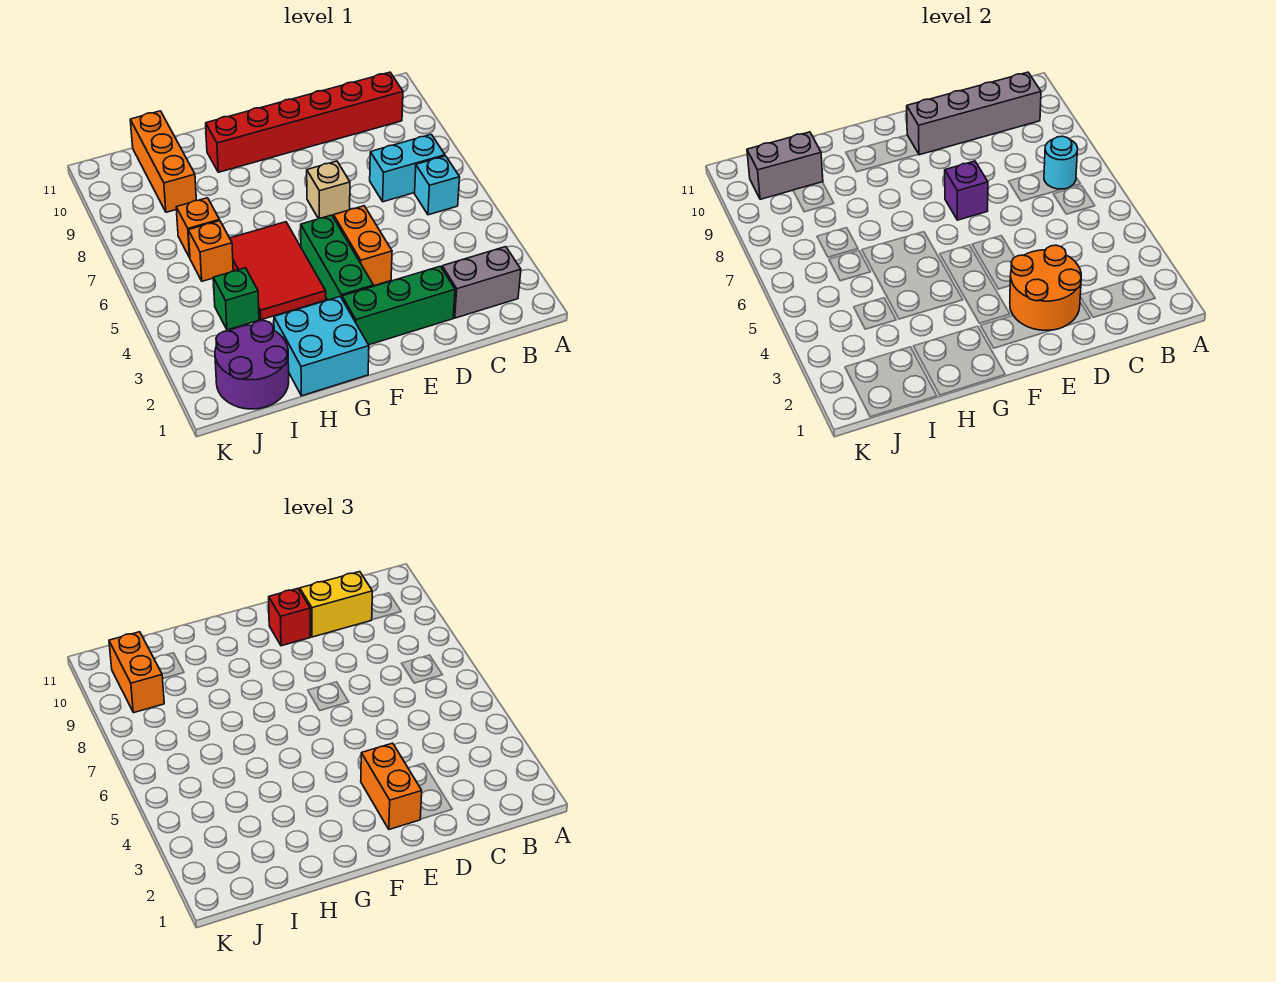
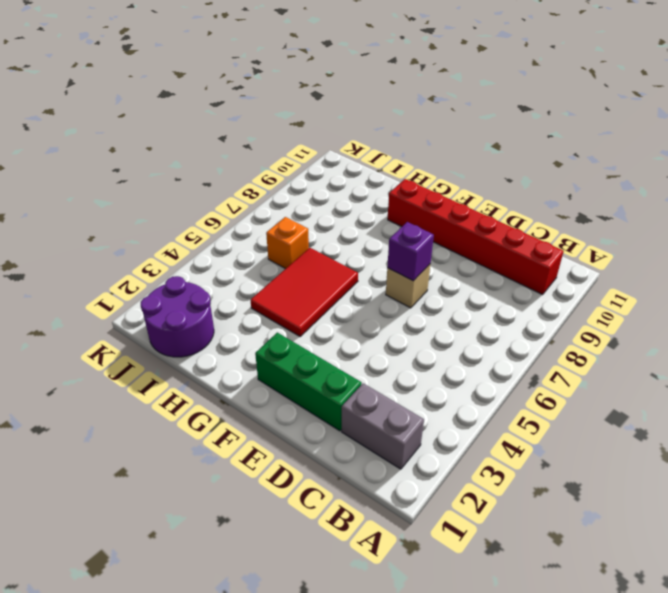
none -> cyan 1x1 brick [415,156,460,215]
none -> cyan 1x2 brick [370,134,445,202]
none -> orange 1x2 brick [333,206,392,286]

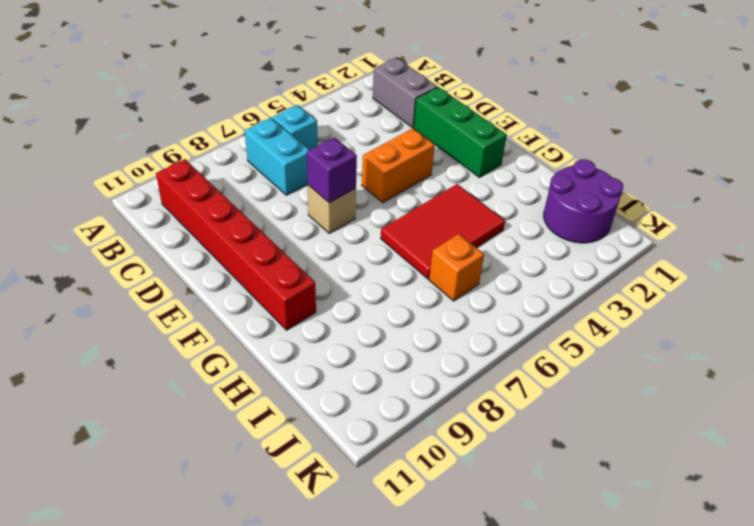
none -> green 1x3 brick [301,215,373,300]
none -> cyan 2x2 brick [274,297,369,396]
none -> green 1x1 brick [213,268,259,330]

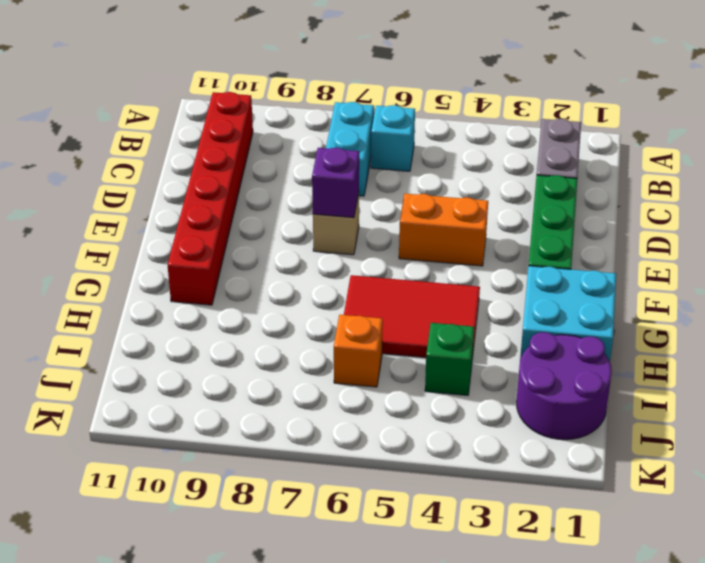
none -> green 1x3 brick [301,215,373,300]
none -> orange 1x1 brick [176,198,220,258]
none -> orange 1x3 brick [130,111,196,212]

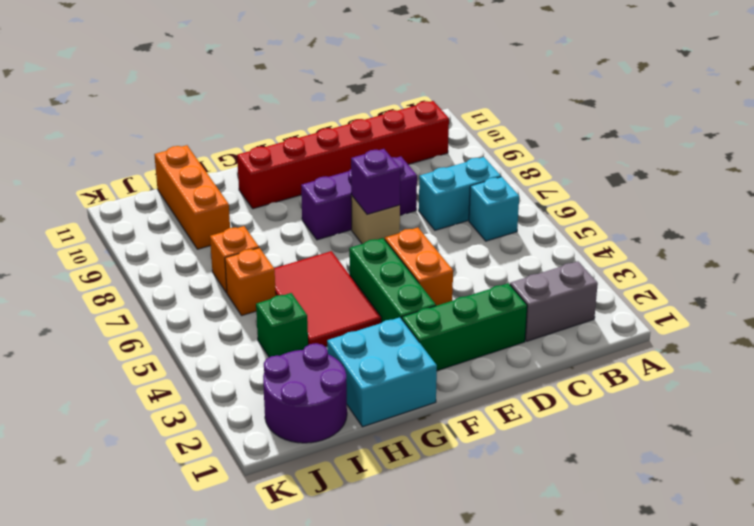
purple 1x3 brick [301,157,417,240] -> none
none -> cyan 1x1 round brick [1044,136,1078,189]
none -> grey 1x4 brick [907,72,1041,155]
none -> orange 2x2 round brick [1010,245,1081,330]

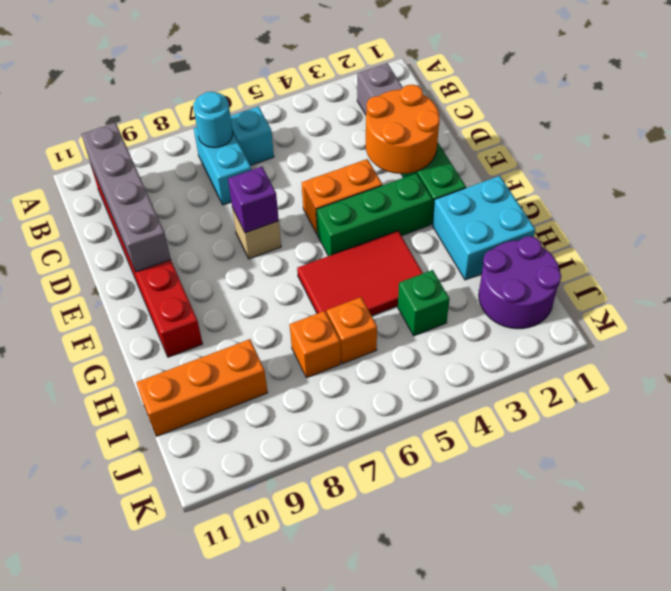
none -> grey 1x2 brick [747,132,823,199]
none -> yellow 1x2 brick [300,572,372,637]
none -> orange 1x2 brick [361,743,422,829]

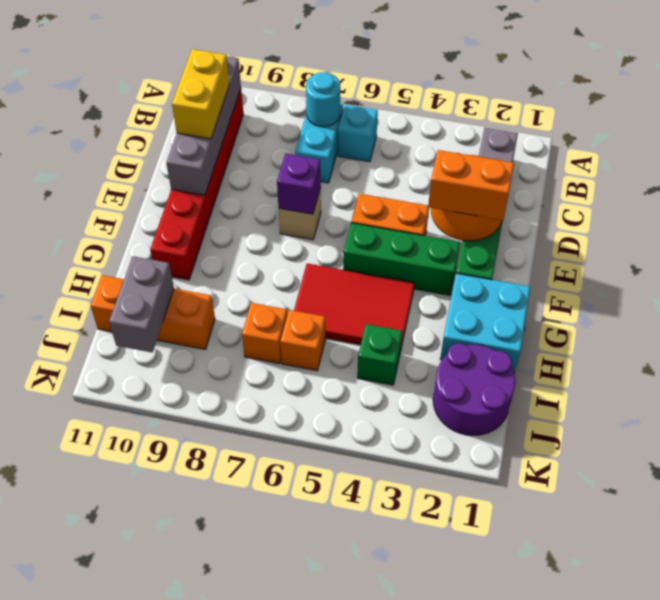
none -> red 1x1 brick [269,589,310,646]
none -> orange 1x2 brick [109,632,164,713]

